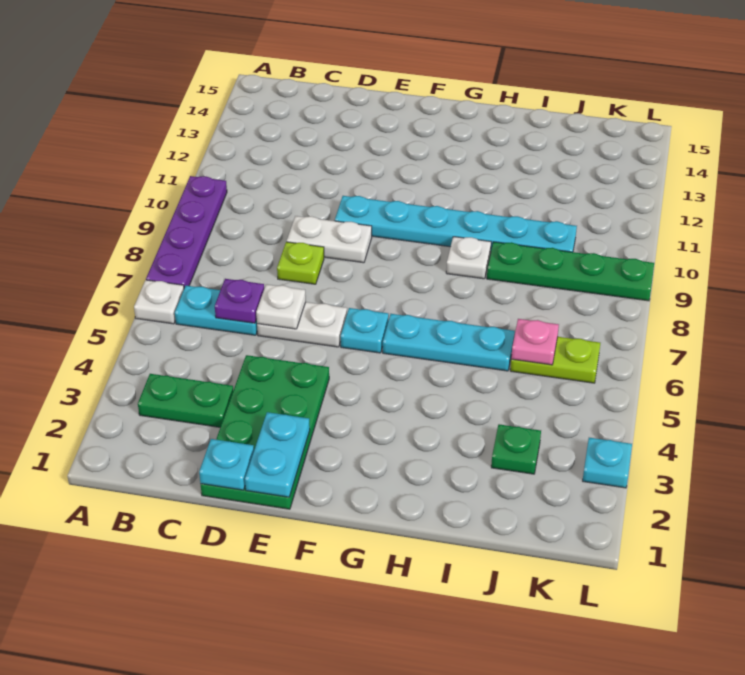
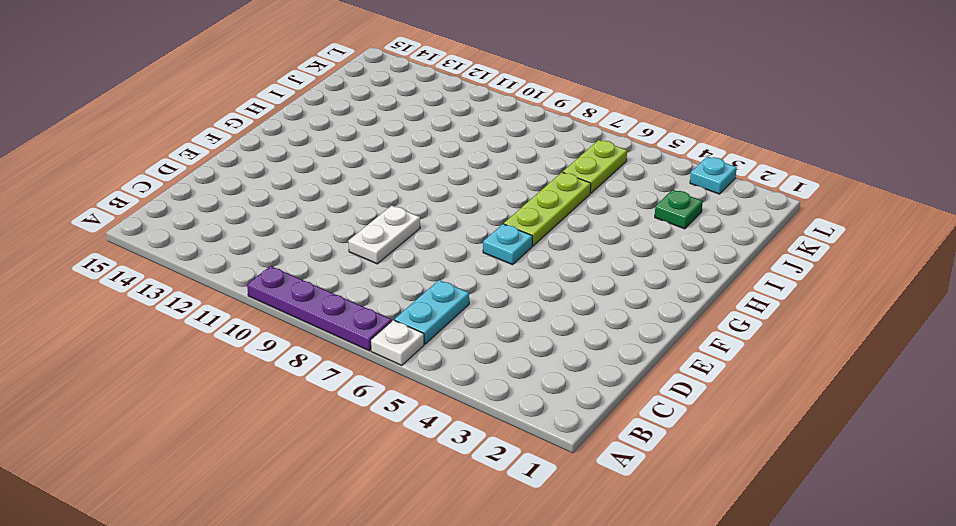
lime 1x3 plate [504,172,591,246] -> cyan 1x3 plate [383,314,515,371]
none -> green 1x2 plate [138,374,233,427]
none -> green 2x4 plate [201,355,329,509]
none -> white 1x2 plate [257,302,347,347]

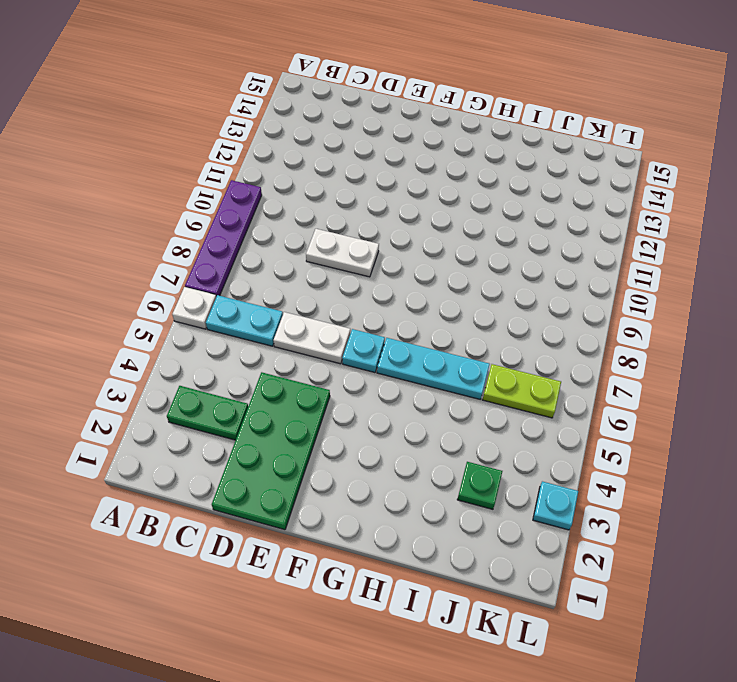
none -> lime 1x1 plate [277,242,324,284]
none -> cyan 1x6 plate [335,196,577,252]
none -> white 1x1 plate [446,237,491,279]

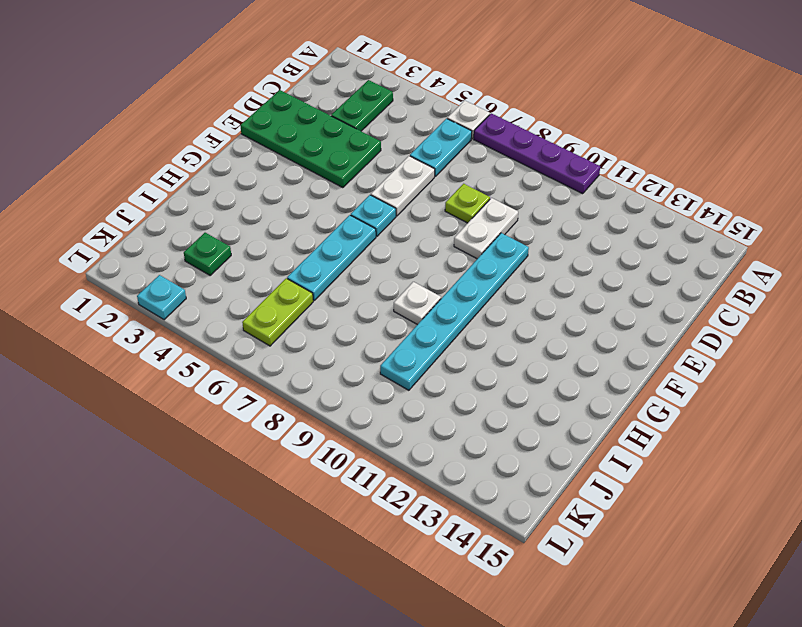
none -> green 1x4 plate [487,242,654,301]
none -> purple 1x1 plate [215,279,264,323]
none -> cyan 1x1 plate [199,439,254,490]

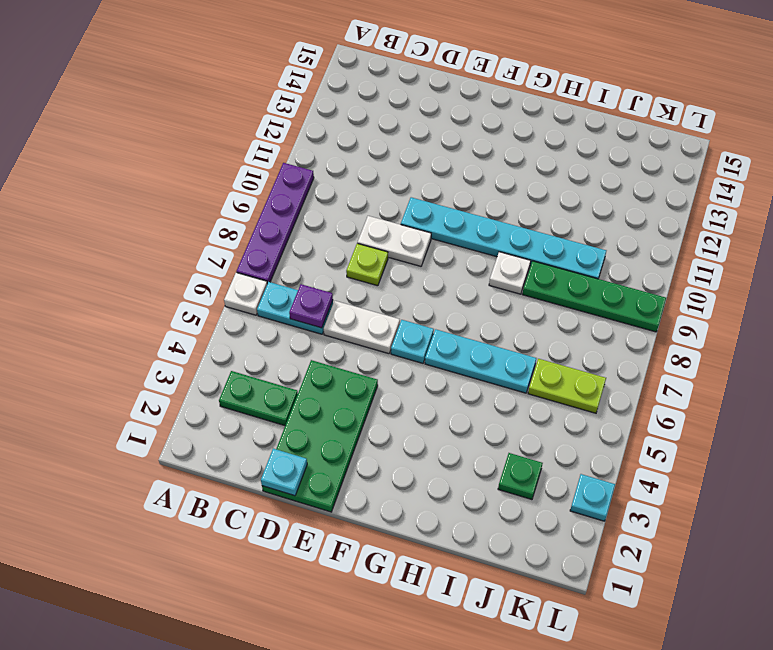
none -> white 1x1 plate [256,284,306,329]
none -> cyan 1x2 plate [245,412,310,497]
none -> pink 1x1 plate [511,319,559,365]

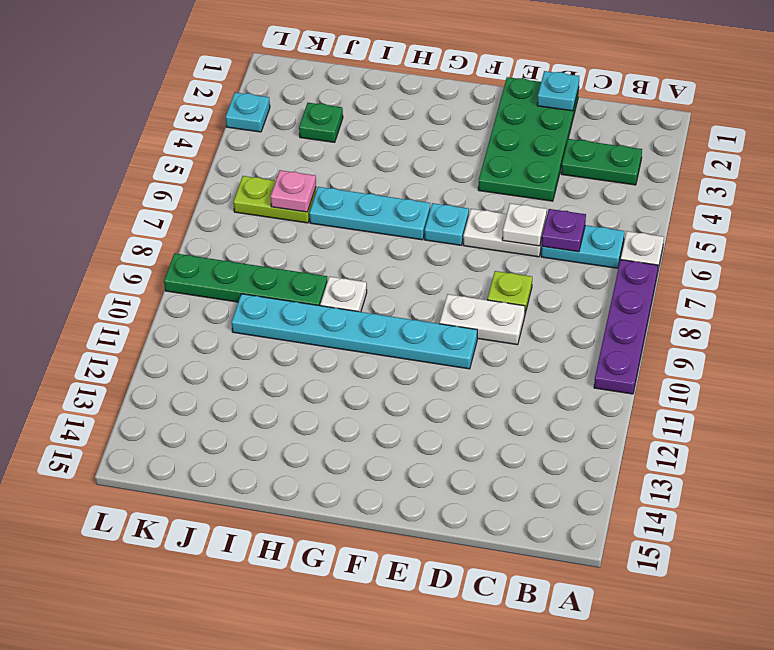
none -> cyan 1x2 plate [245,412,310,497]

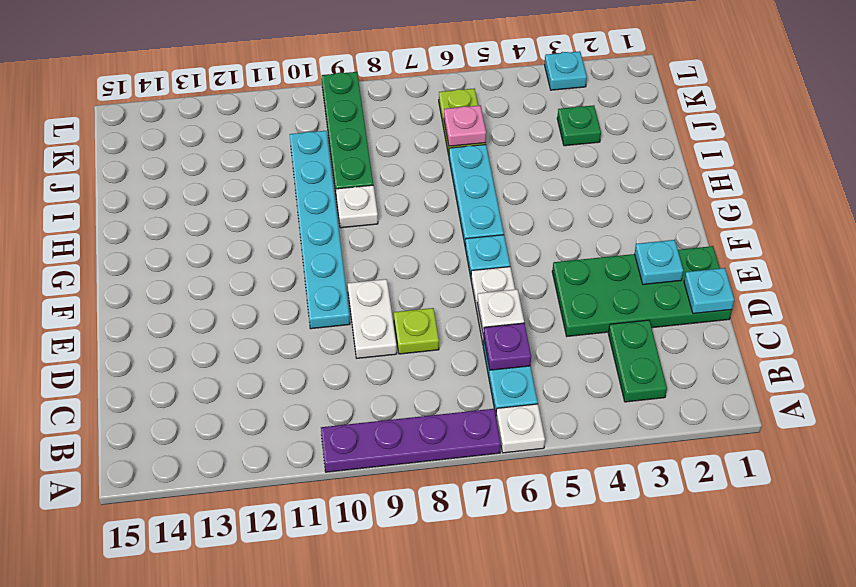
cyan 1x1 plate [635,240,683,284] -> cyan 1x2 plate [245,412,310,497]

